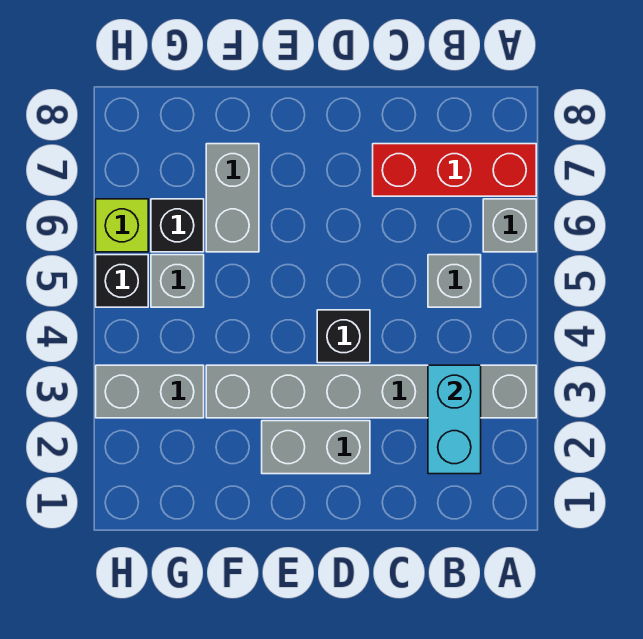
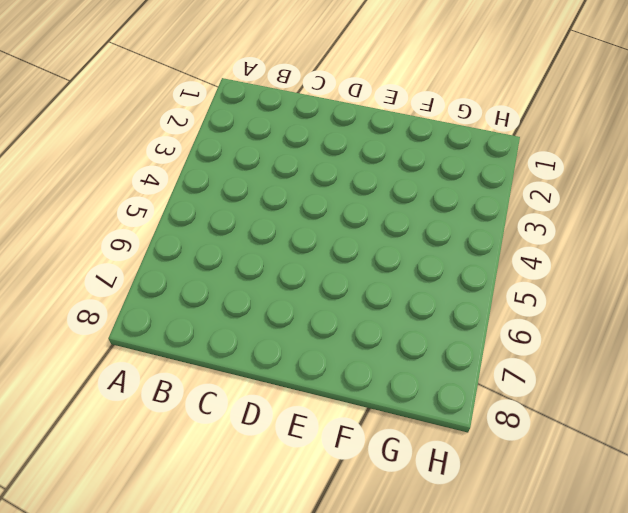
none -> grey 1x6 brick [206,365,536,418]
none -> grey 1x1 brick [483,199,536,252]
none -> red 1x3 brick [373,144,536,196]

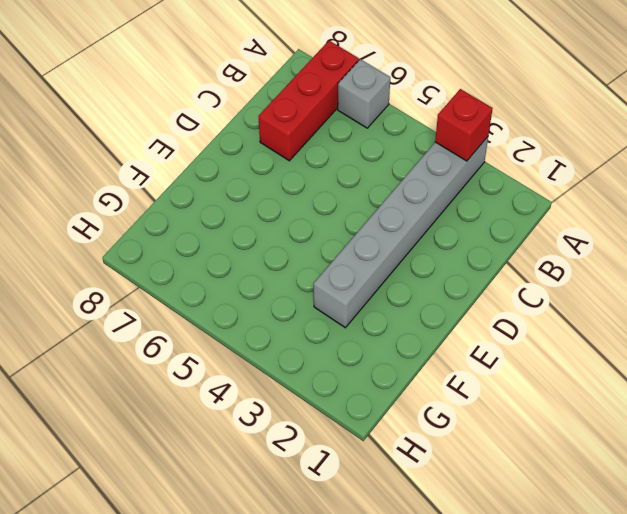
red 1x1 brick [435,89,493,161] -> none
none -> grey 1x1 brick [428,255,481,307]
none -> grey 1x2 brick [262,421,370,474]
none -> black 1x1 brick [317,310,370,363]

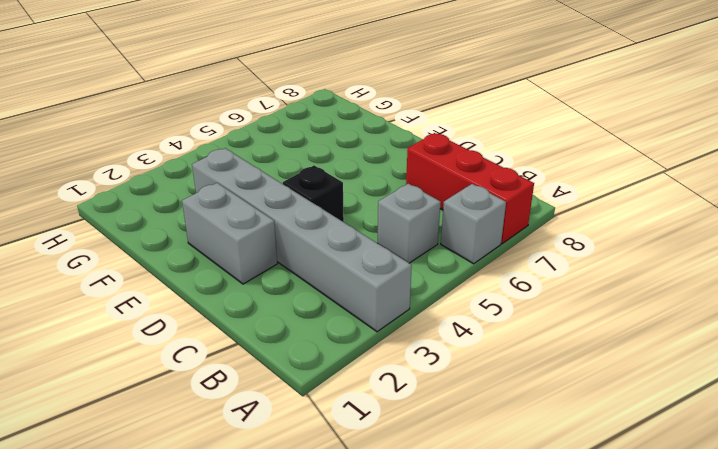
none -> grey 1x2 brick [206,144,259,252]
none -> grey 1x2 brick [96,365,204,418]
none -> grey 1x1 brick [151,255,204,307]

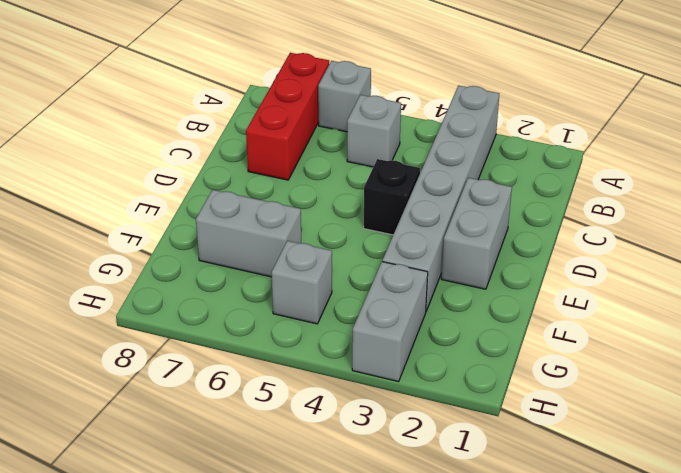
none -> black 1x1 brick [151,199,204,252]
none -> black 1x1 brick [96,255,148,307]
none -> lime 1x1 brick [96,199,148,252]

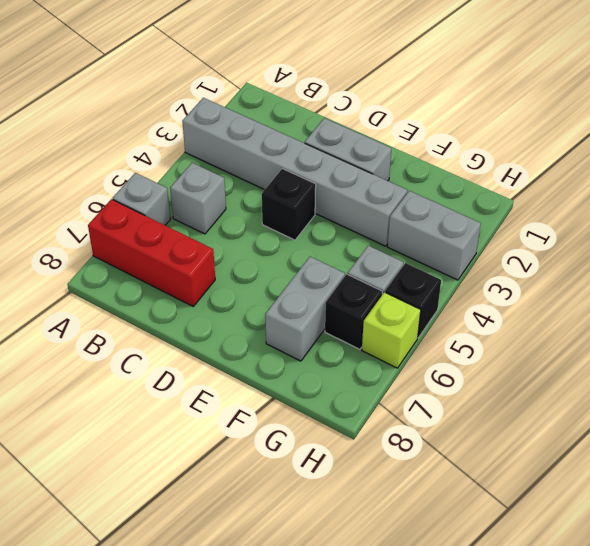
none -> cyan 1x2 brick [428,365,481,474]

